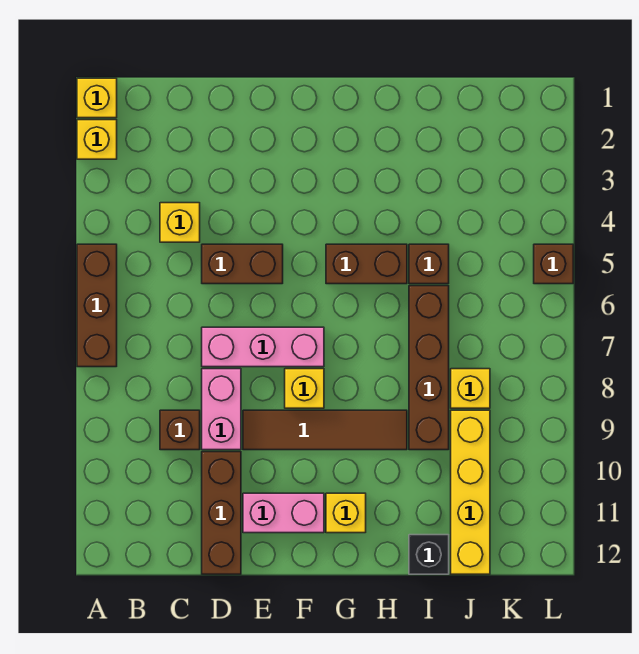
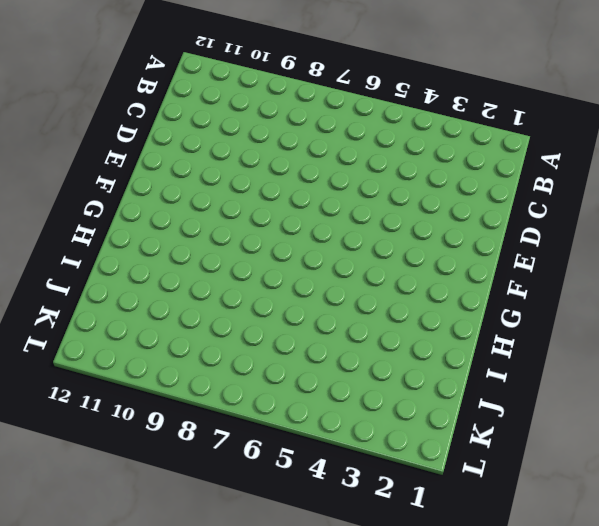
none -> yellow 1x1 brick [77,78,117,118]
none -> yellow 1x1 brick [77,120,117,159]
none -> brown 1x3 brick [77,244,117,367]

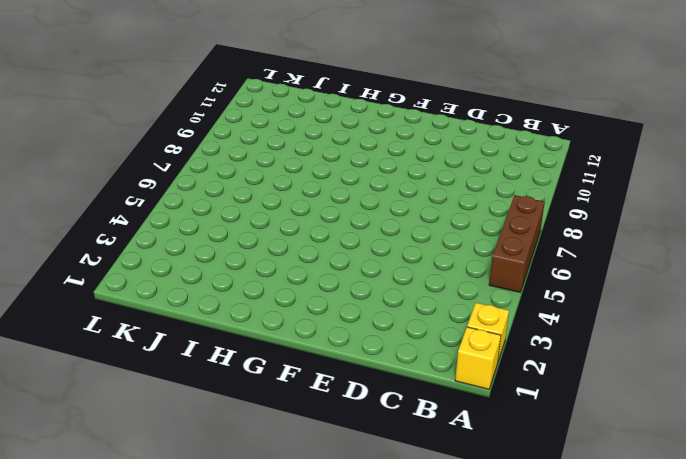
none -> yellow 1x1 brick [160,203,200,242]
none -> brown 1x1 brick [160,410,200,450]
none -> brown 1x2 brick [202,244,283,284]

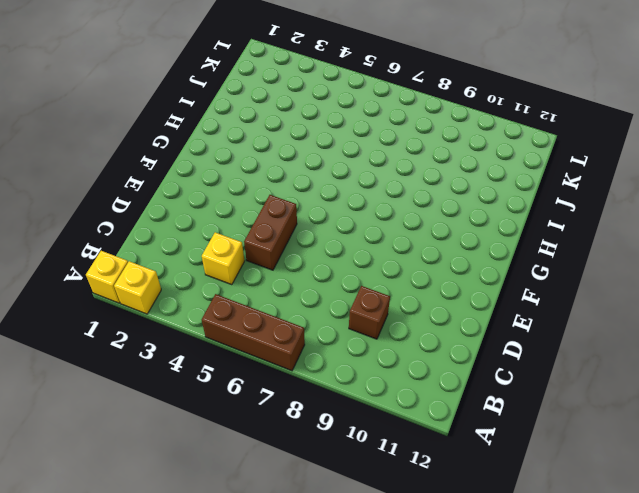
none -> pink 1x3 brick [202,327,324,367]
none -> pink 1x2 brick [202,369,241,450]
none -> brown 1x3 brick [202,452,241,574]

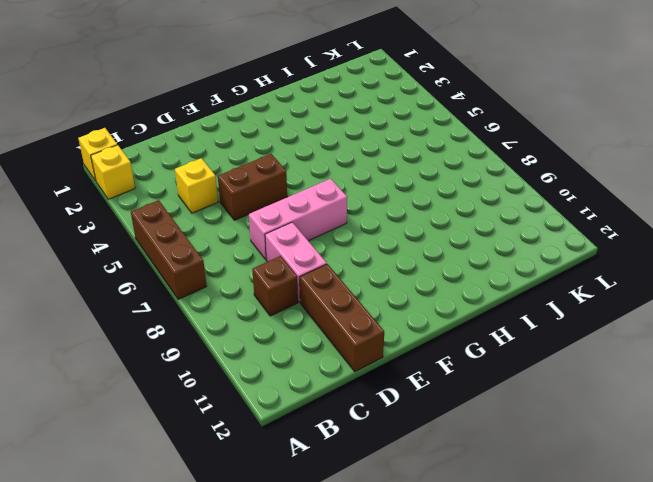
none -> brown 1x4 tile [243,410,407,450]
none -> pink 1x2 brick [243,493,324,533]
none -> yellow 1x1 brick [285,369,324,408]

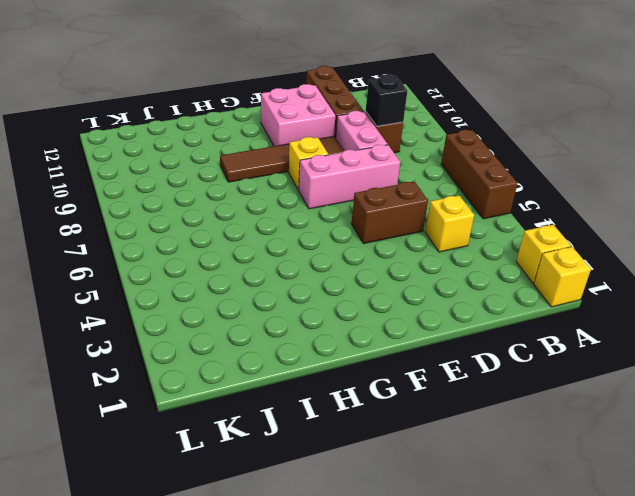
black 1x1 brick [366,74,408,126] -> black 1x1 brick moved to [409,535,449,574]
pink 2x2 brick [261,84,335,146] -> pink 1x2 brick [243,493,324,533]
none -> brown 1x2 brick [326,244,407,284]
none -> yellow 1x1 brick [326,493,366,533]
none -> brown 1x1 brick [409,244,449,284]

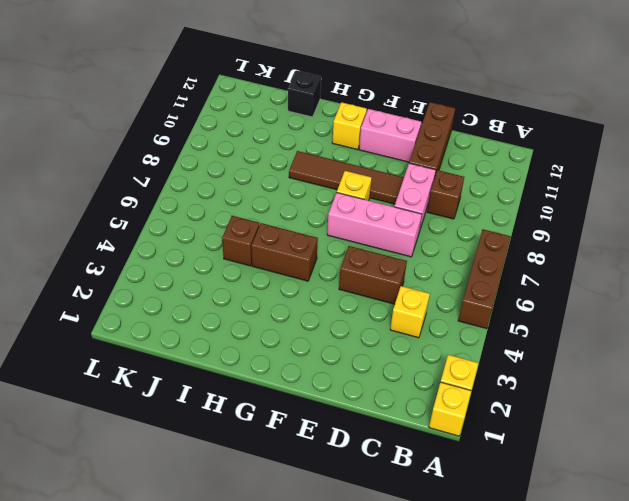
none -> brown 1x4 brick [409,286,449,450]
none -> yellow 1x1 brick [451,369,490,408]
none -> yellow 1x4 brick [451,410,490,574]

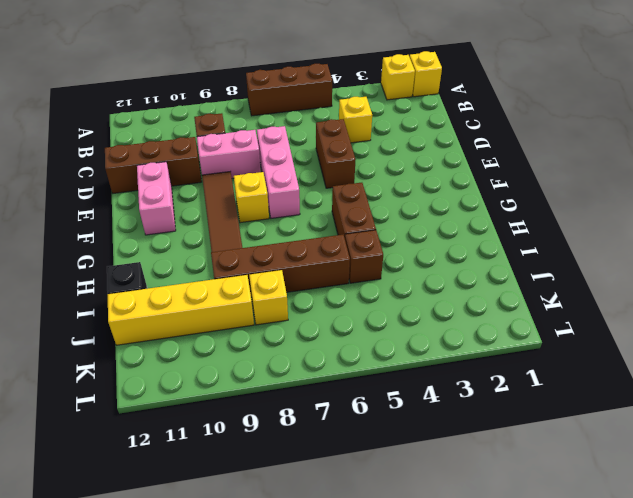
none -> yellow 1x1 brick [326,493,366,533]
none -> brown 1x1 brick [534,244,573,284]

